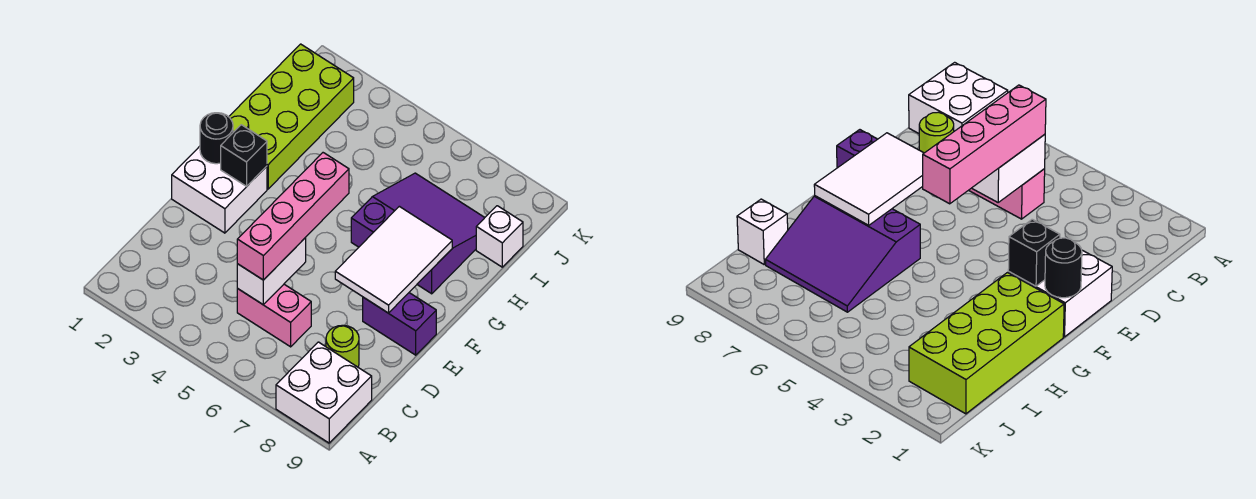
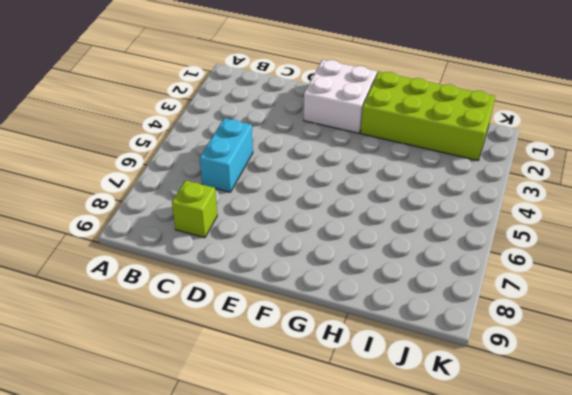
cyan 1x2 brick [200,118,253,192] -> pink 1x2 brick [237,284,311,347]
lime 1x1 brick [172,180,217,238] -> lime 1x1 round brick [326,325,359,367]
none -> white 2x2 brick [276,342,372,443]
none -> purple 1x2 brick [363,293,436,355]
none -> purple 3x3 slope [351,173,485,294]

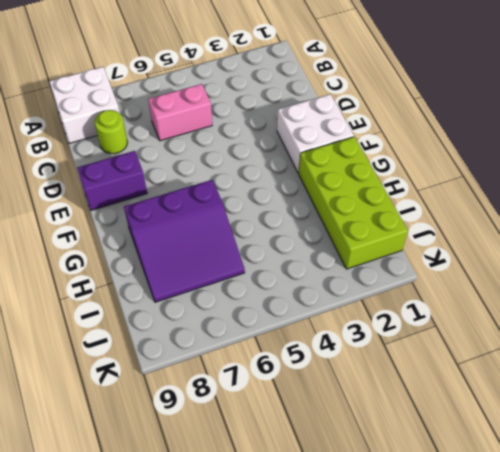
none -> white 1x1 brick [476,206,523,267]
none -> white 1x2 brick [237,238,306,304]
none -> white 2x3 tile [335,206,452,313]

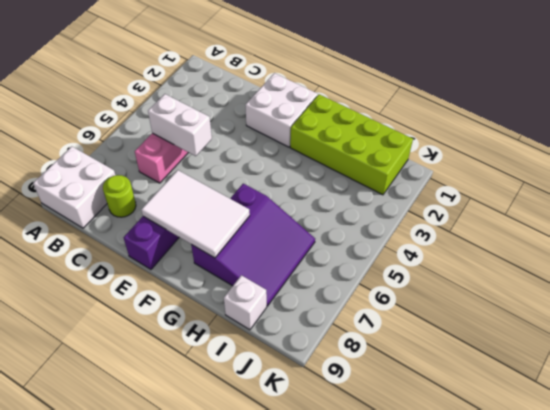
none -> black 1x1 round brick [200,113,233,164]
none -> black 1x1 brick [221,125,267,186]
none -> pink 1x4 brick [237,153,349,280]

